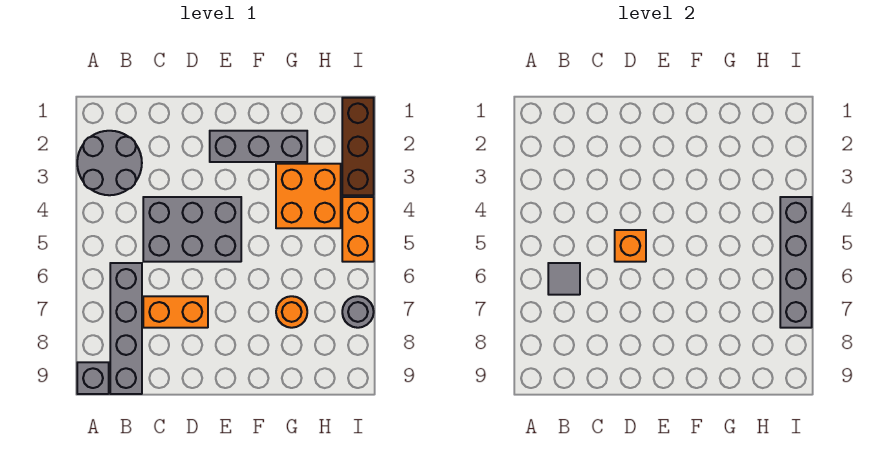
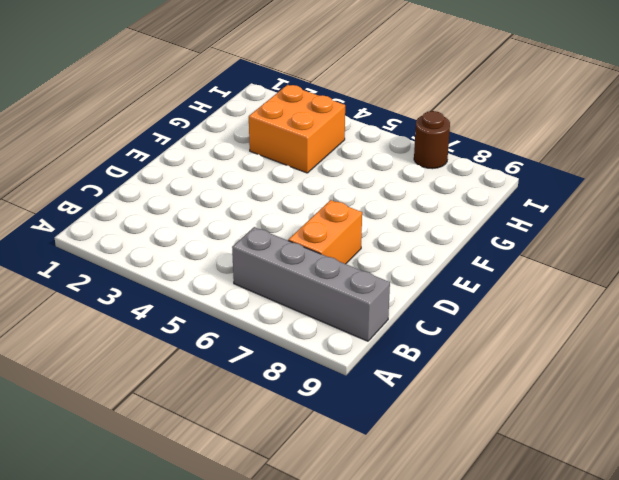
brown 1x1 round brick [414,111,450,169] -> grey 1x1 round brick [342,296,374,328]
none -> grey 2x2 round brick [77,131,142,195]
none -> grey 1x1 brick [77,362,109,394]
none -> grey 2x3 brick [143,197,241,262]

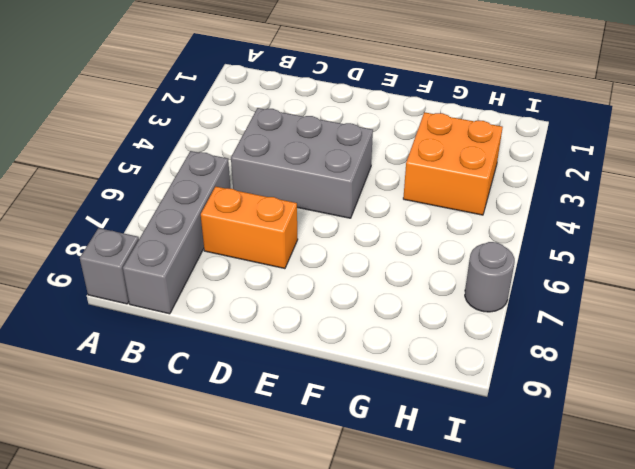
none -> grey 2x2 round brick [77,131,142,195]
none -> grey 1x3 brick [210,131,307,162]
none -> orange 1x1 round brick [276,296,307,328]

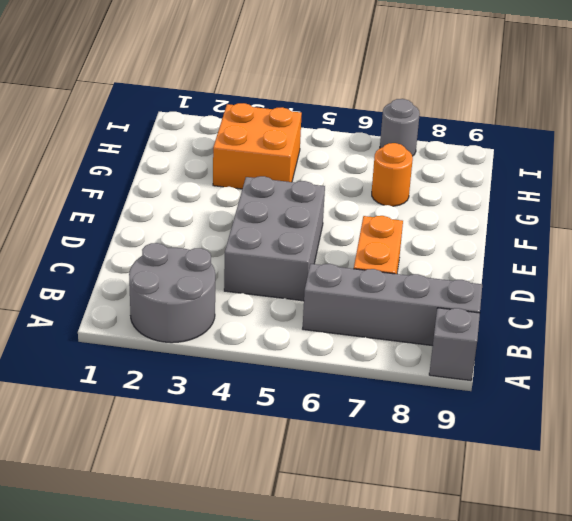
none -> grey 1x3 brick [210,131,307,162]
none -> brown 1x3 brick [342,98,374,195]
none -> orange 1x2 brick [342,197,374,262]

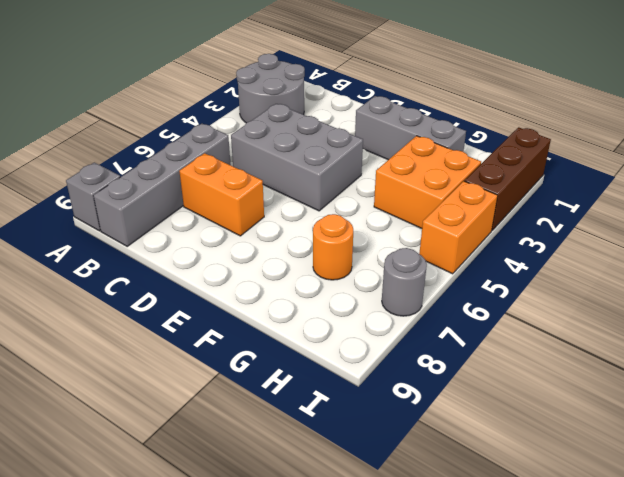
none -> grey 1x1 tile [548,263,580,295]
none -> orange 1x1 brick [615,230,646,262]
none -> grey 1x4 brick [780,197,812,328]

